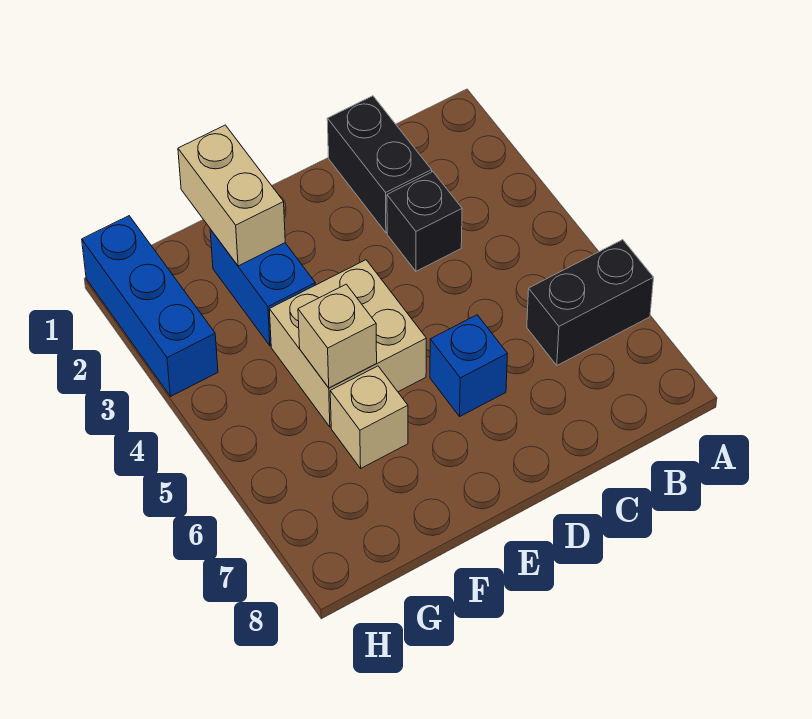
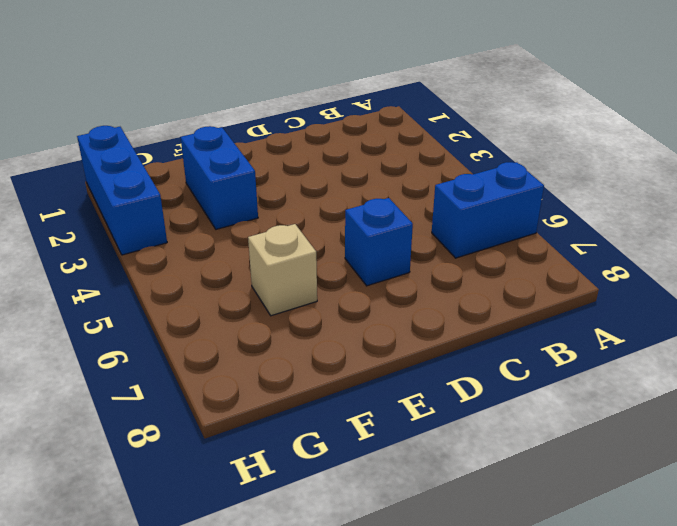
blue 1x2 brick [432,162,544,258] -> black 1x2 brick [527,240,654,365]
none -> black 1x2 brick [327,96,432,233]
none -> black 1x1 brick [387,172,462,271]

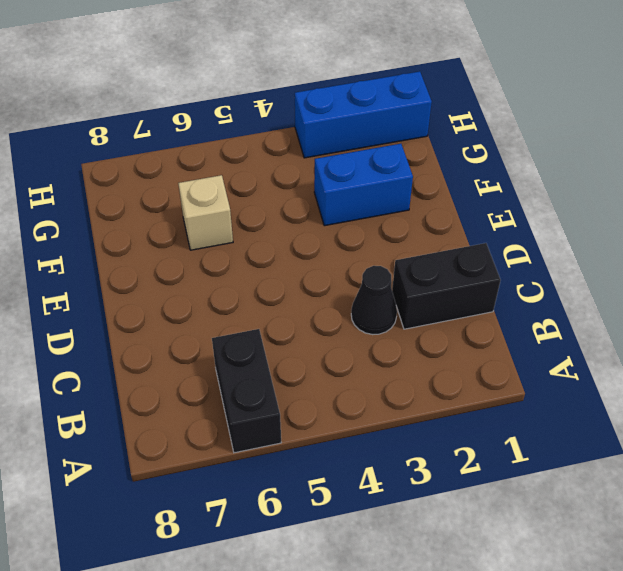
black 1x1 cone [351,266,397,335] -> black 1x1 brick [387,172,462,271]
none -> blue 1x1 brick [430,315,507,416]
none -> tan 2x2 brick [269,260,426,427]

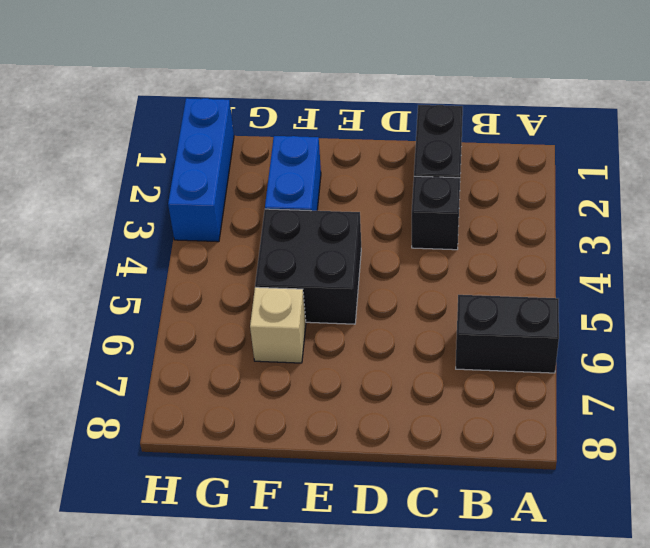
black 2x2 brick [255,209,361,324] -> tan 2x2 brick [269,260,426,427]
none -> blue 1x1 brick [430,315,507,416]
none -> tan 1x2 brick [178,125,285,266]

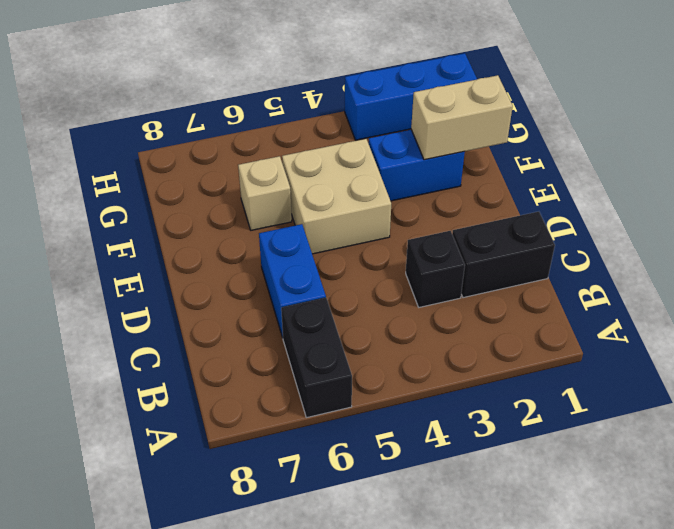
blue 1x2 brick [259,224,326,338] -> blue 1x1 brick [430,315,507,416]
none -> tan 1x1 brick [298,284,377,388]

